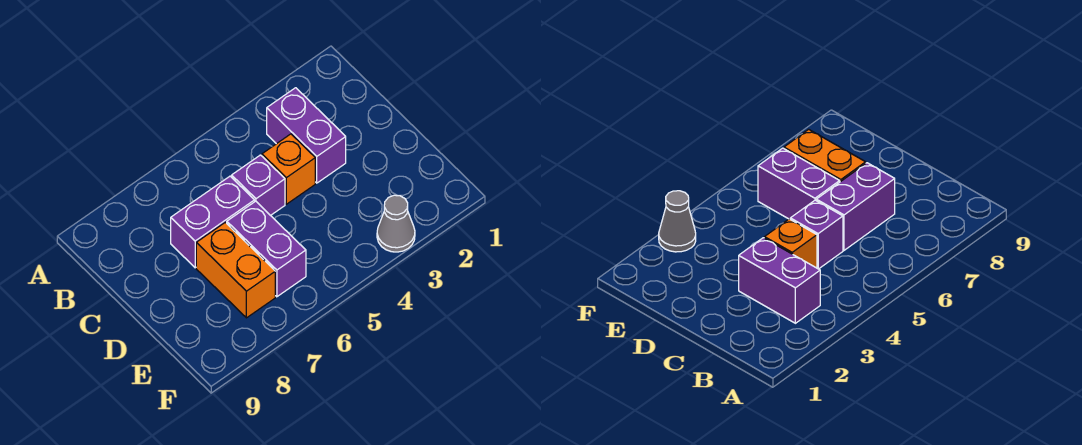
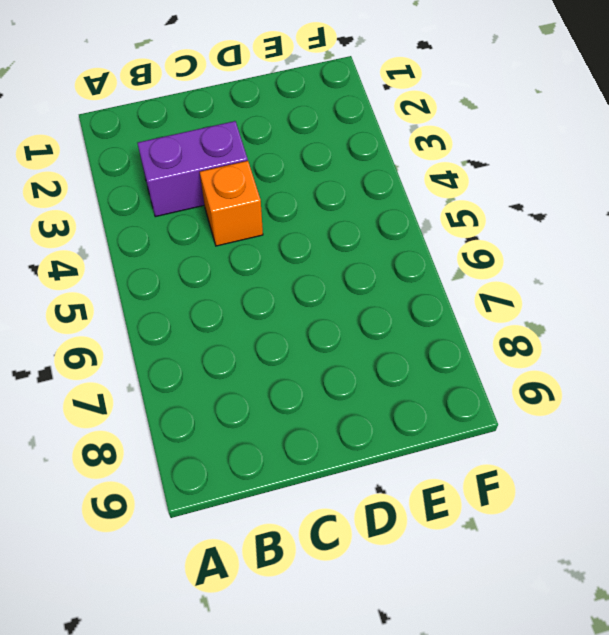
none -> purple 1x1 brick [232,155,285,216]
none -> purple 1x2 brick [171,176,255,268]

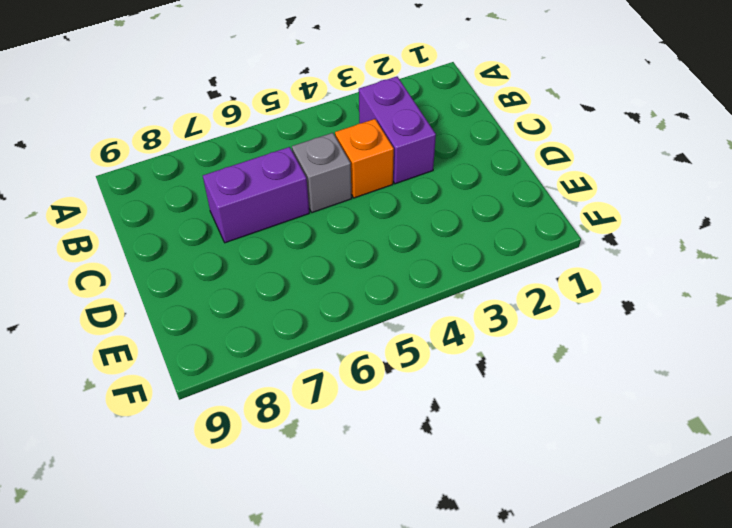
grey 1x1 brick [292,133,352,212] -> purple 1x1 brick [232,155,285,216]
none -> purple 1x2 brick [227,201,306,297]
none -> orange 1x2 brick [196,222,275,318]

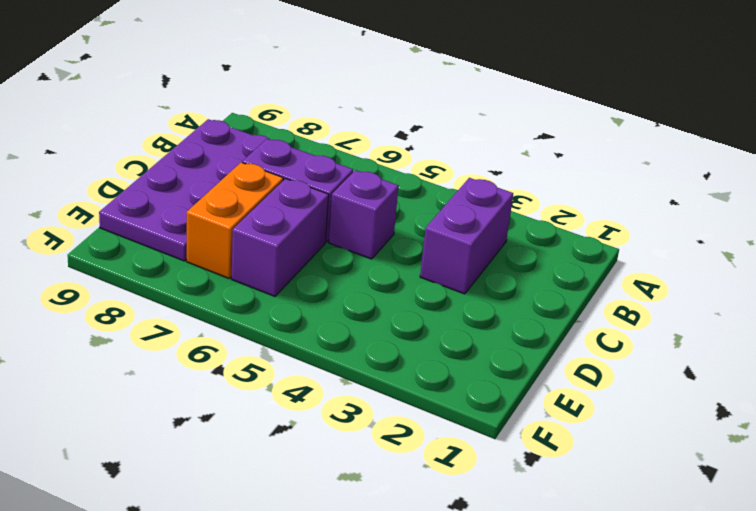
purple 2x4 plate [99,119,269,261] -> none
none -> orange 1x1 brick [262,134,315,204]
none -> grey 1x1 cone [377,195,415,252]

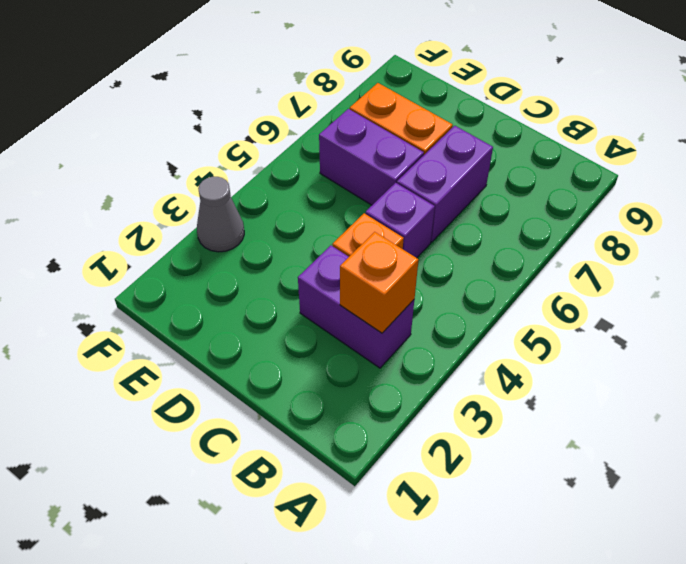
orange 1x1 brick [340,232,418,333] -> none

